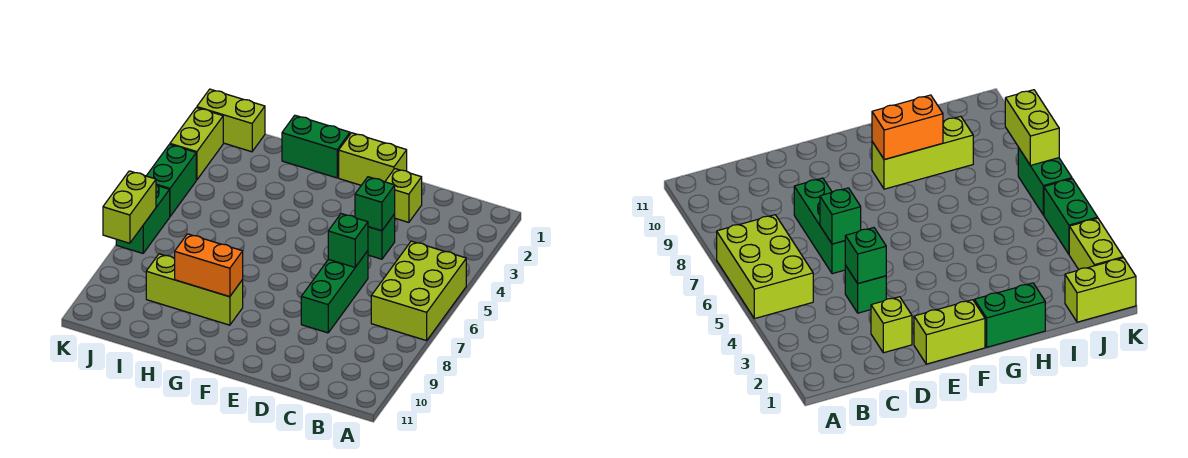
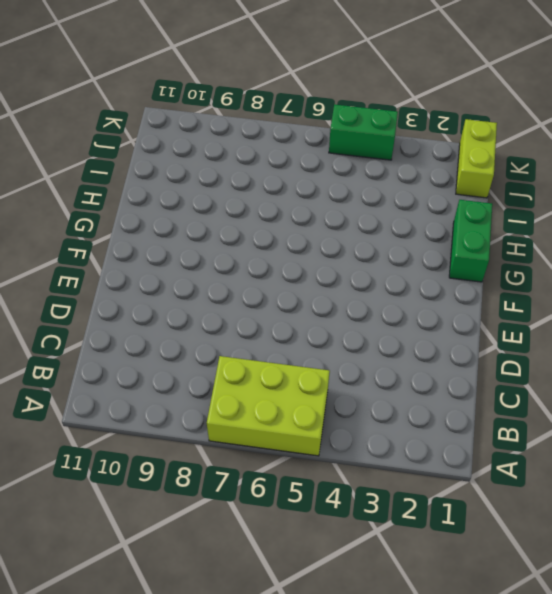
none -> lime 1x1 brick [385,169,422,222]
none -> green 1x1 brick [368,214,395,259]
none -> green 1x3 brick [301,251,368,333]

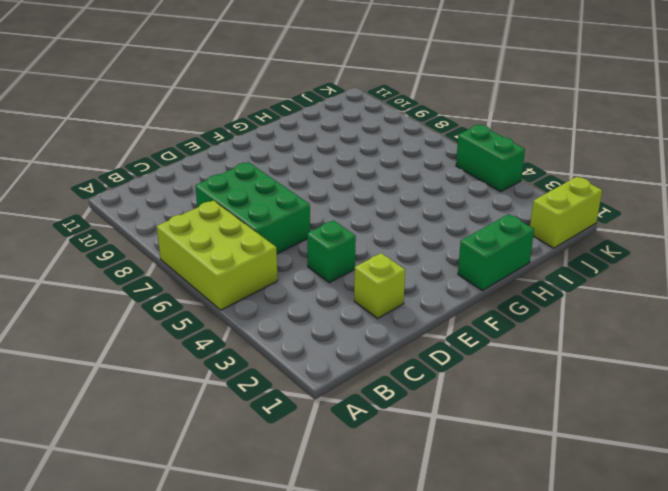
green 2x3 brick [195,162,310,254] -> green 1x3 brick [301,251,368,333]
none -> lime 1x2 brick [339,133,407,185]
none -> lime 1x3 brick [146,254,243,325]
none -> lime 1x2 brick [170,108,223,180]

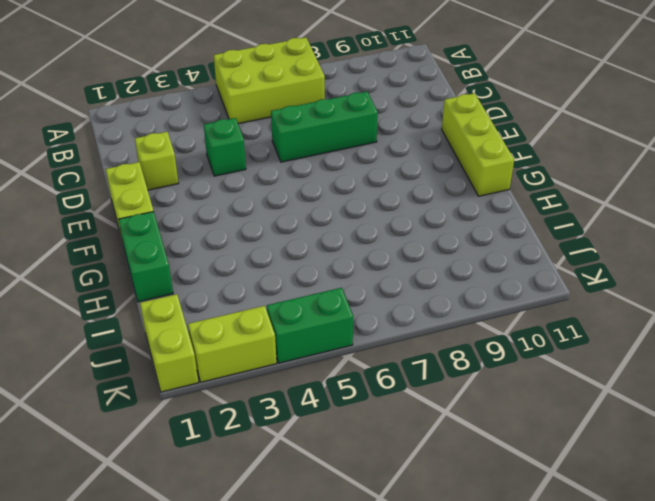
lime 1x3 brick [442,93,514,196] -> lime 1x3 brick moved to [146,254,243,325]
none -> green 1x2 brick [116,185,170,253]
none -> green 1x1 brick [355,177,395,231]
none -> green 1x1 brick [328,214,368,267]

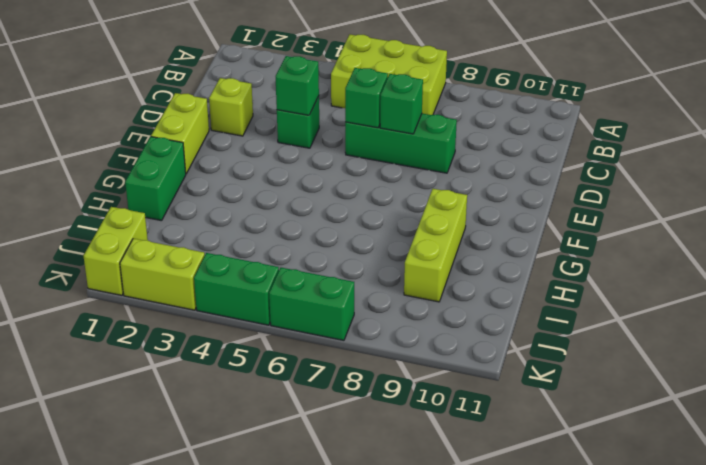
green 1x1 brick [380,74,423,134] -> none
none -> orange 1x2 brick [175,234,243,297]
none -> lime 1x2 brick [103,171,156,243]

